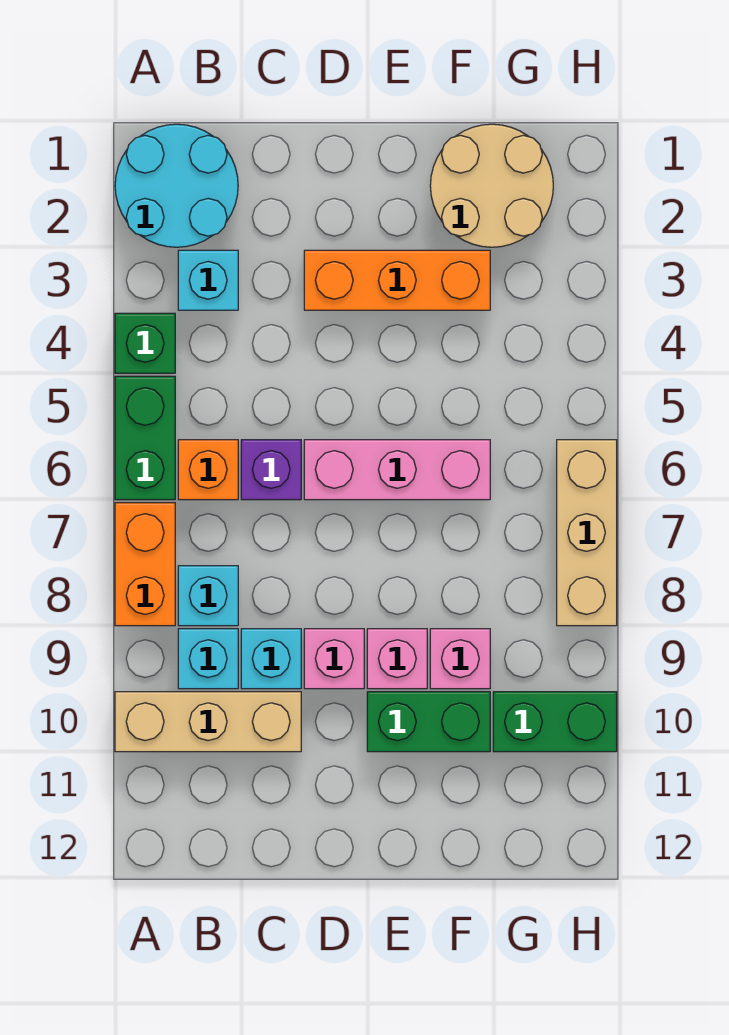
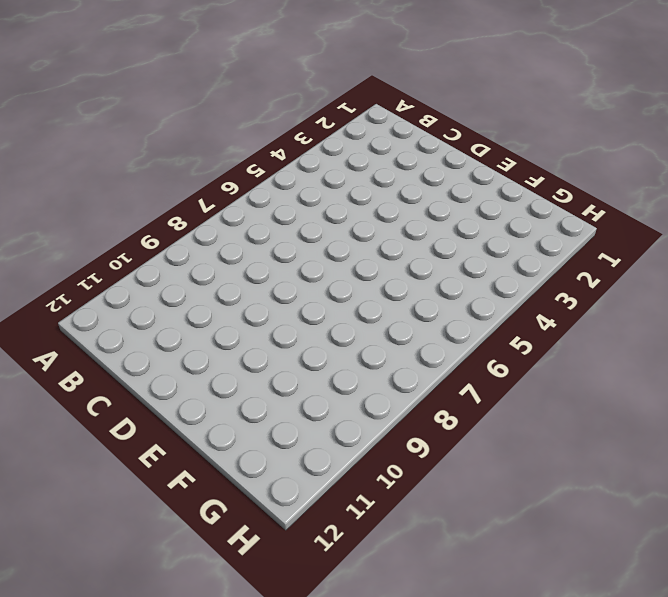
none -> cyan 2x2 round brick [115,124,238,247]
none -> green 1x1 brick [115,313,175,373]
none -> green 1x2 brick [115,376,175,500]

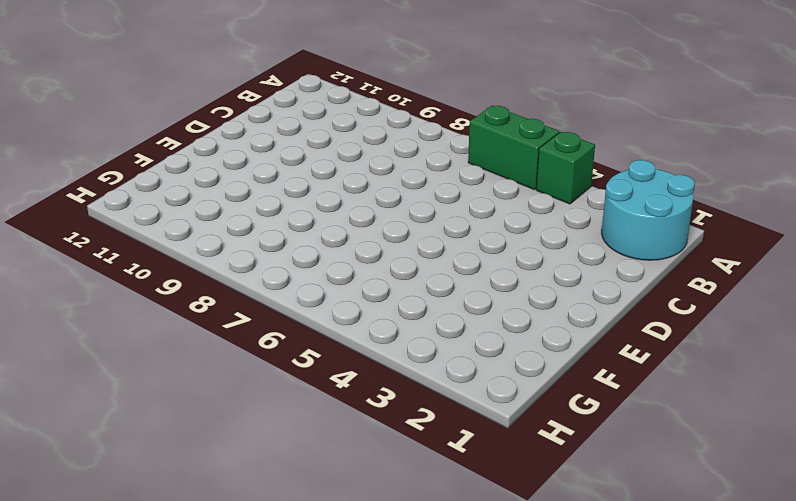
none -> orange 1x2 brick [115,503,175,626]
none -> tan 1x3 brick [115,692,301,752]
none -> cyan 1x1 brick [178,250,238,310]

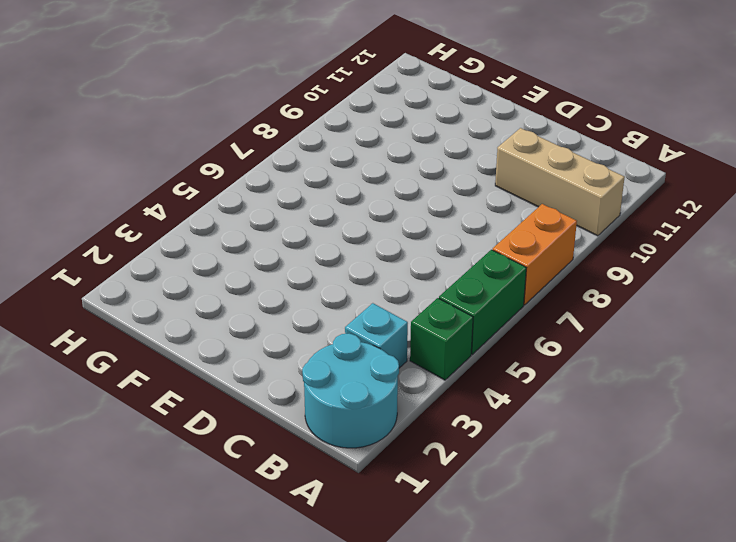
none -> orange 1x1 brick [178,440,238,500]
none -> cyan 1x1 brick [178,566,238,626]
none -> cyan 1x1 brick [178,629,238,689]

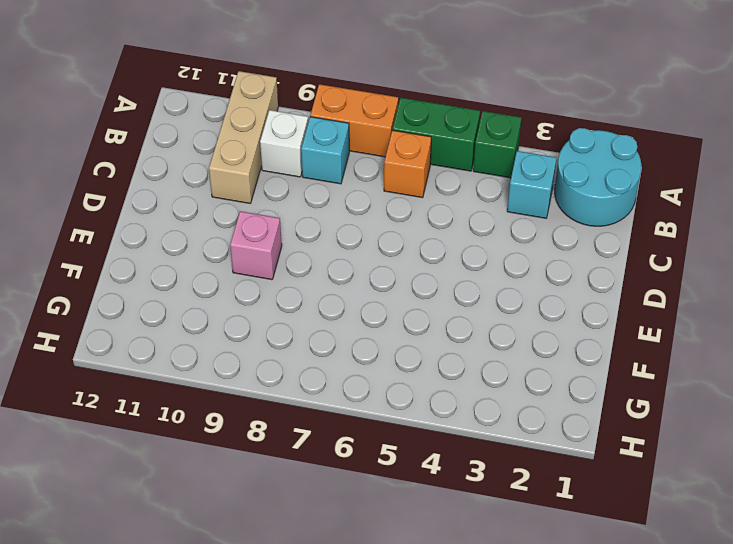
white 1x1 brick [260,110,308,177] -> cyan 1x1 brick [178,629,238,689]
none -> purple 1x1 brick [241,440,301,500]
none -> cyan 1x1 brick [241,629,301,689]
none -> orange 1x3 brick [304,250,490,310]

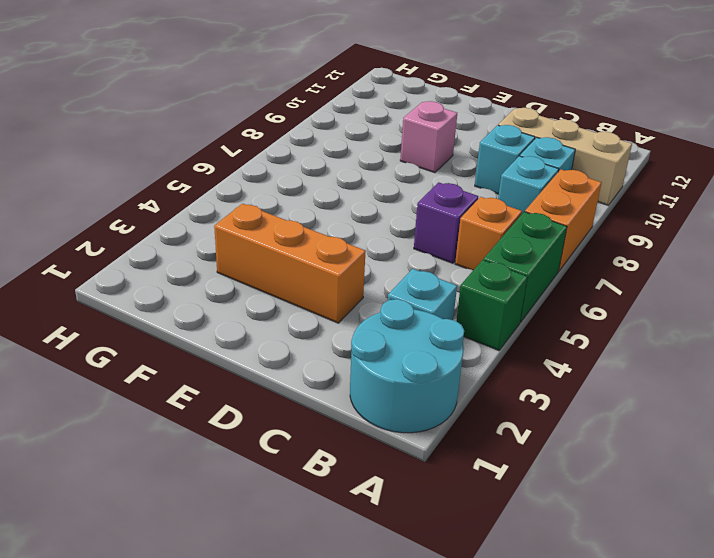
none -> pink 1x3 brick [304,440,490,500]
none -> pink 1x1 brick [304,629,364,689]
none -> green 1x2 brick [367,692,490,752]

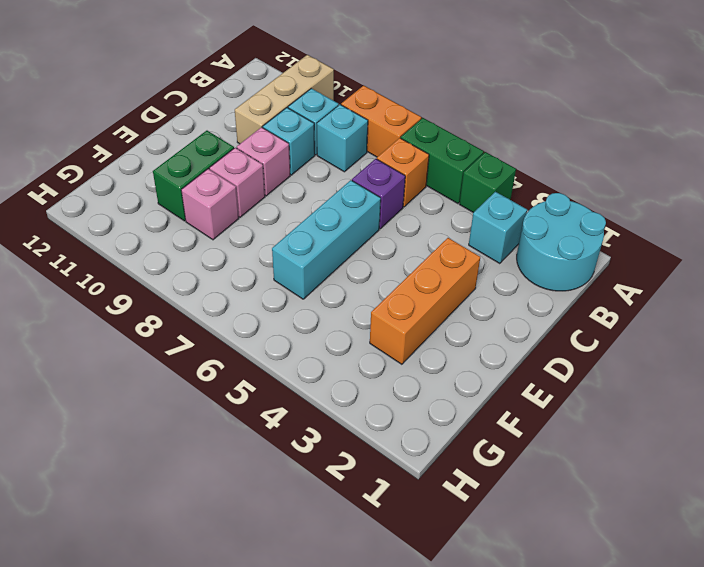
cyan 1x3 brick [272,180,381,299] -> pink 1x3 brick [304,440,490,500]
none -> tan 2x2 round brick [430,124,553,247]
none -> green 1x2 brick [493,692,617,752]
none -> tan 1x3 brick [557,440,617,626]

